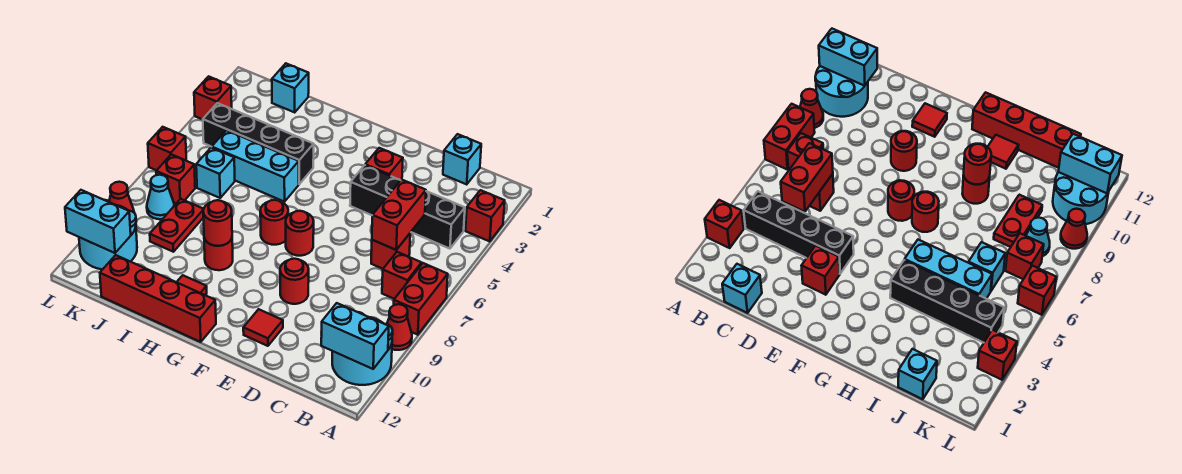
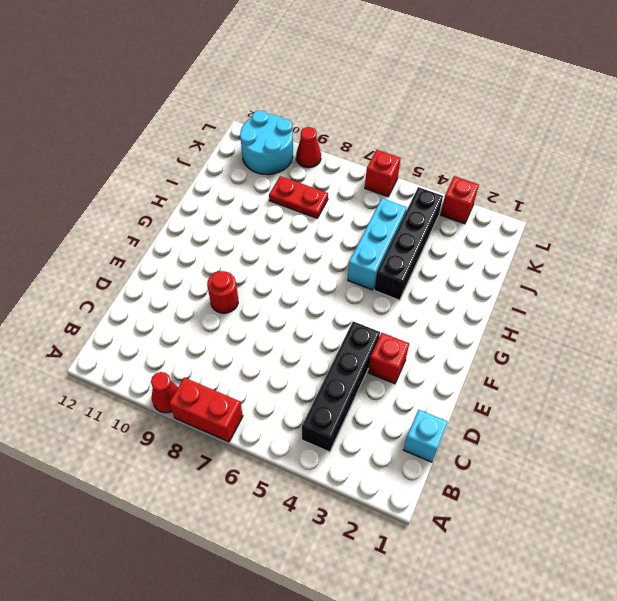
none -> red 1x1 brick [465,190,505,241]
none -> cyan 2x2 round brick [332,312,393,385]
none -> red 1x1 brick [382,252,422,299]
none -> red 1x1 brick [371,234,410,269]

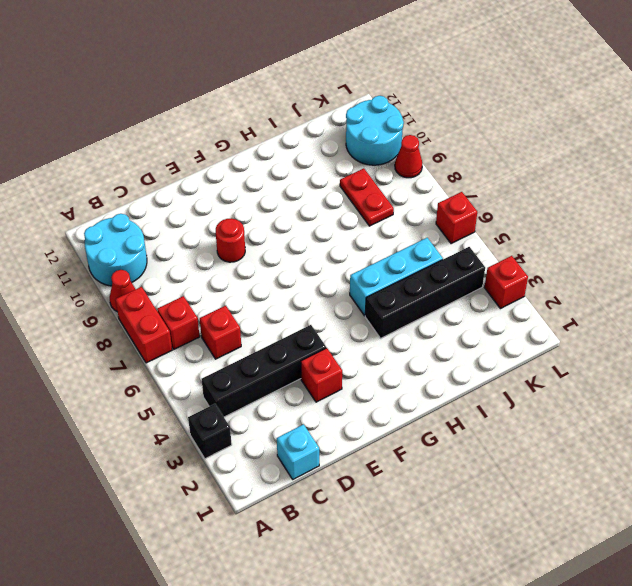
black 1x1 brick [188,404,232,459] -> red 1x1 brick [465,190,505,241]
none -> red 1x1 tile [243,309,283,346]
none -> red 1x1 round brick [286,211,314,256]
none -> red 1x1 round brick [260,200,288,245]
none -> red 1x4 brick [100,255,216,342]

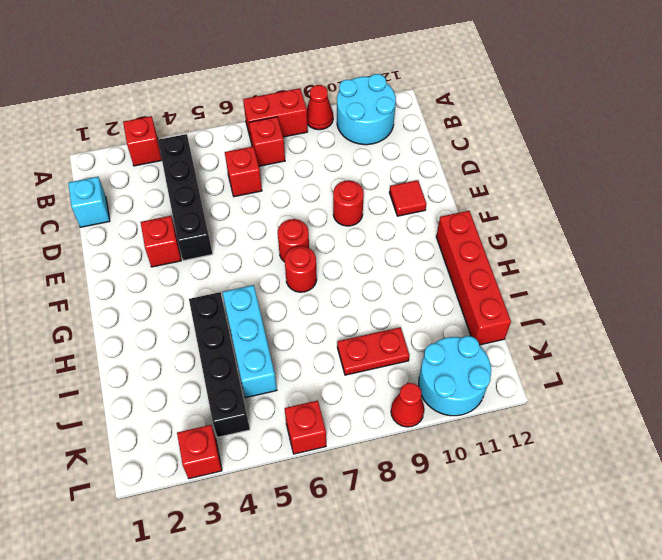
none -> red 1x1 round brick [204,238,233,270]
none -> red 1x1 tile [177,275,207,295]
none -> cyan 1x1 brick [272,64,309,112]
none -> cyan 1x1 brick [196,147,235,198]

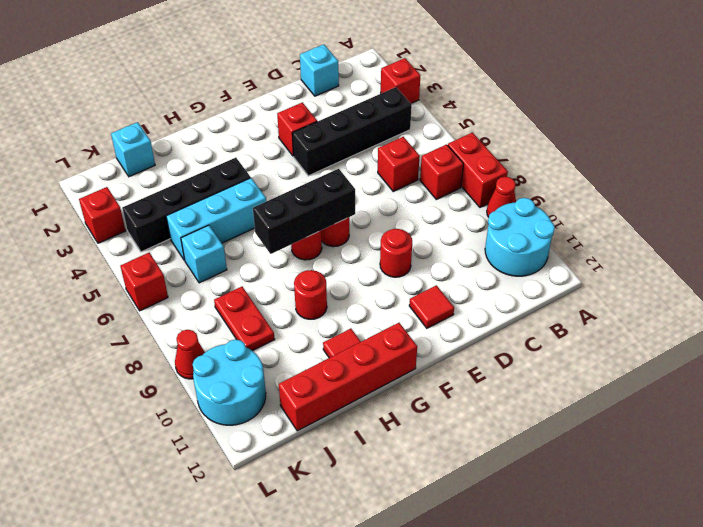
black 1x3 brick [253,169,355,254] -> none
none -> red 1x1 brick [156,154,195,203]
none -> cyan 1x1 cone [147,175,174,219]
none -> cyan 1x2 brick [321,303,389,369]
none -> red 1x2 brick [372,180,426,250]

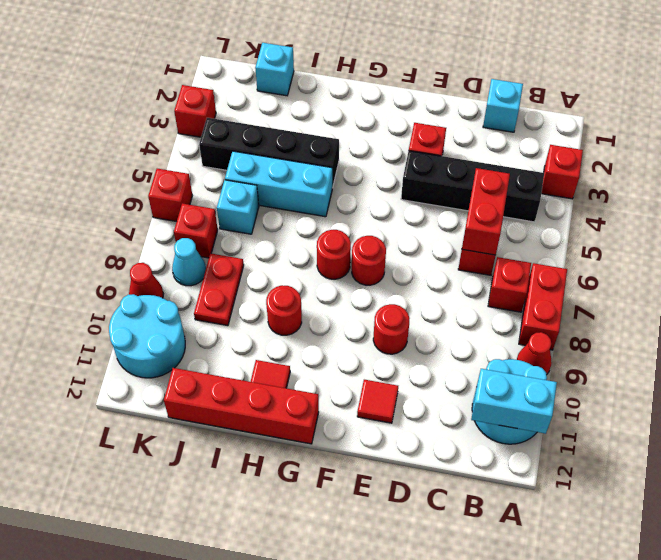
none -> red 1x1 round brick [203,200,232,246]
none -> cyan 1x2 brick [65,190,131,253]

